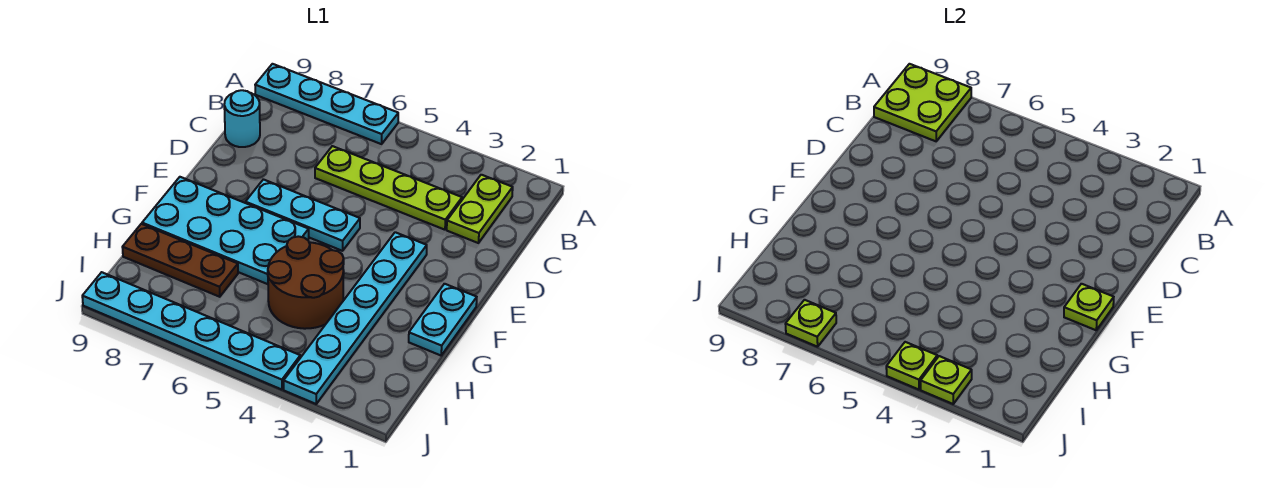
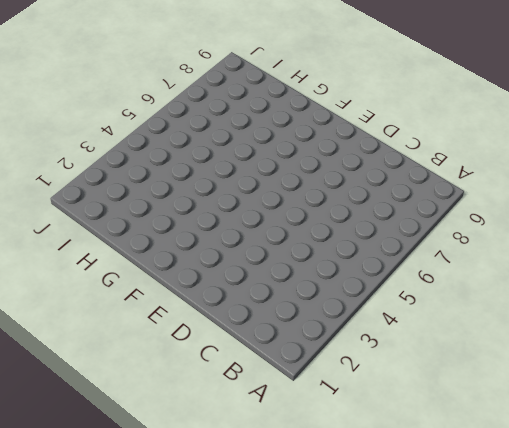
none -> cyan 1x4 plate [255,64,398,144]
none -> lime 1x2 plate [447,175,513,243]
none -> lime 1x4 plate [315,146,462,230]

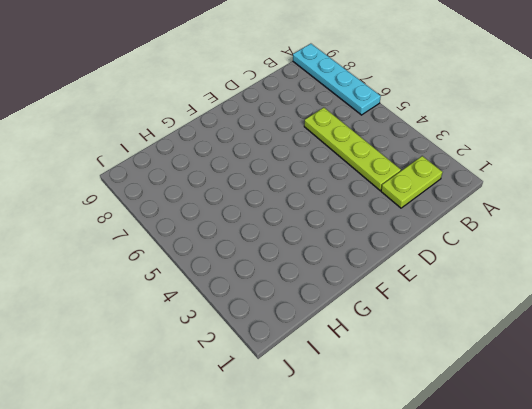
none -> cyan 1x1 round brick [224,90,260,147]
none -> cyan 1x6 plate [284,232,427,404]
none -> cyan 1x3 plate [245,179,360,251]

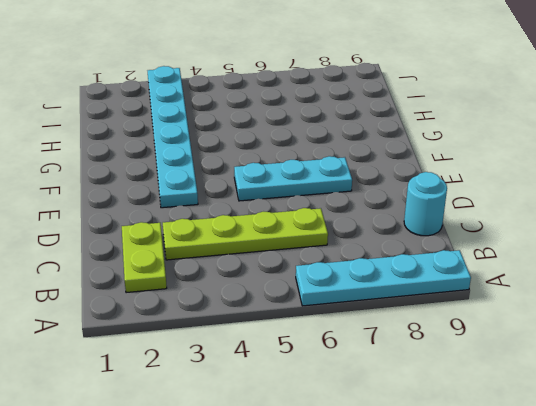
none -> cyan 1x2 plate [409,284,477,355]
none -> cyan 2x4 plate [142,177,309,284]
none -> brown 2x2 round brick [268,236,344,329]

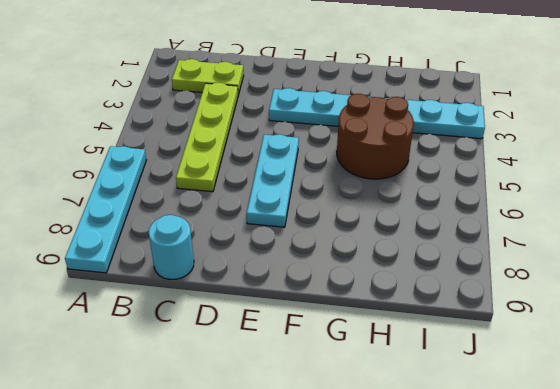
none -> cyan 1x2 plate [409,284,477,355]
none -> cyan 2x4 plate [142,177,309,284]
none -> brown 1x3 plate [122,224,238,297]

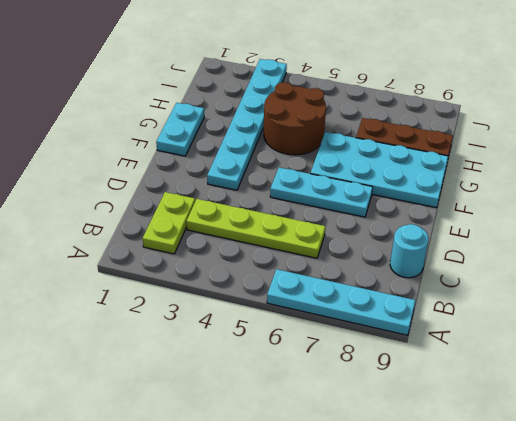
none -> cyan 1x6 plate [82,272,300,390]
none -> lime 2x2 plate [874,64,971,141]
none -> lime 1x1 plate [1064,284,1114,330]

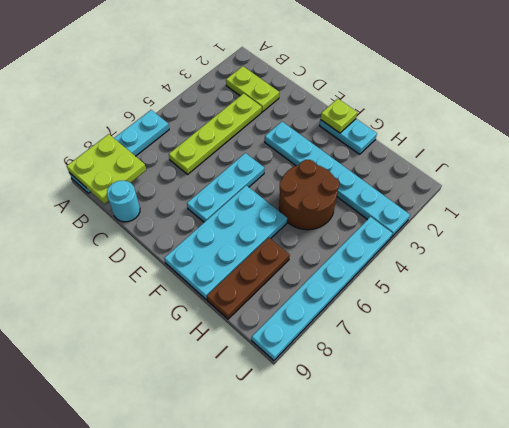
none -> lime 1x1 plate [921,356,972,404]
none -> lime 1x1 plate [886,342,937,390]
none -> lime 1x1 plate [786,300,836,347]

